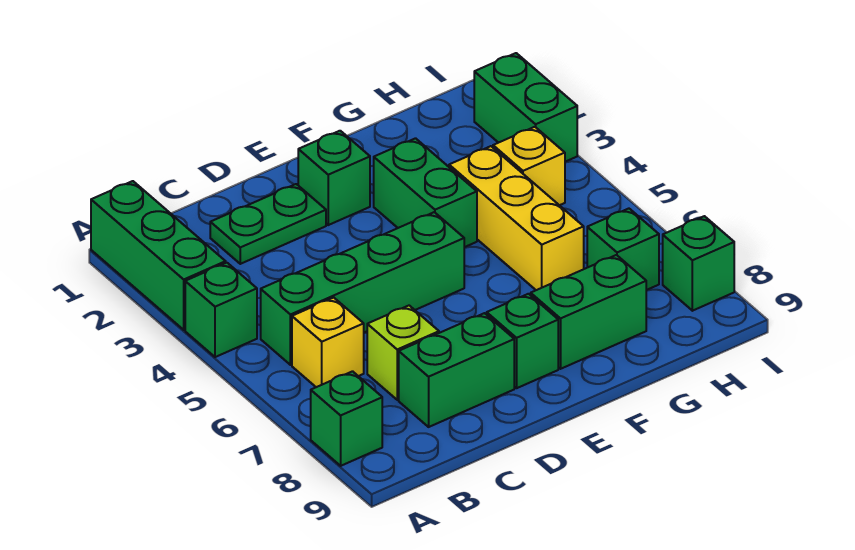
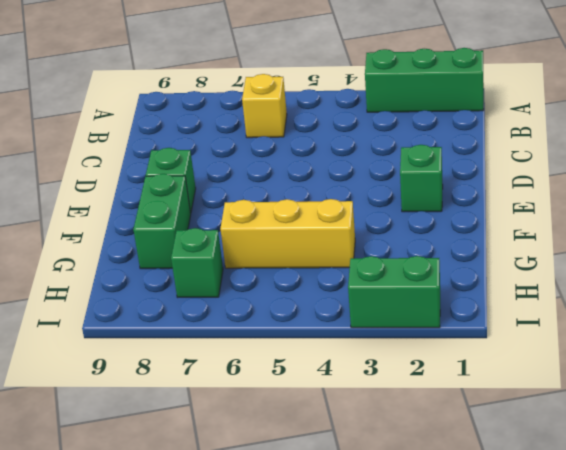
none -> green 1x1 brick [185,263,257,357]
none -> green 1x1 brick [311,371,382,466]
none -> green 1x4 brick [261,212,464,365]

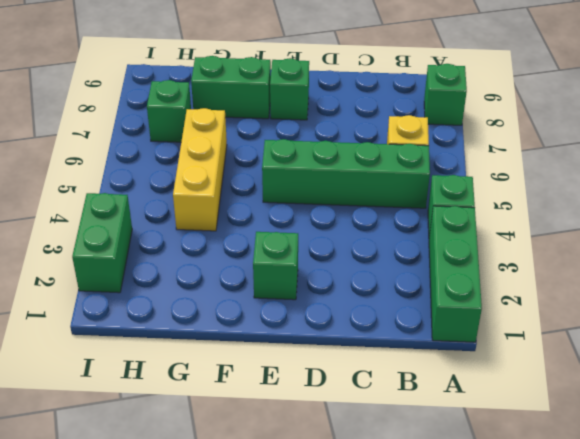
none -> green 1x2 plate [210,184,326,264]
none -> lime 1x1 brick [367,306,439,400]
none -> green 1x2 brick [399,313,514,427]

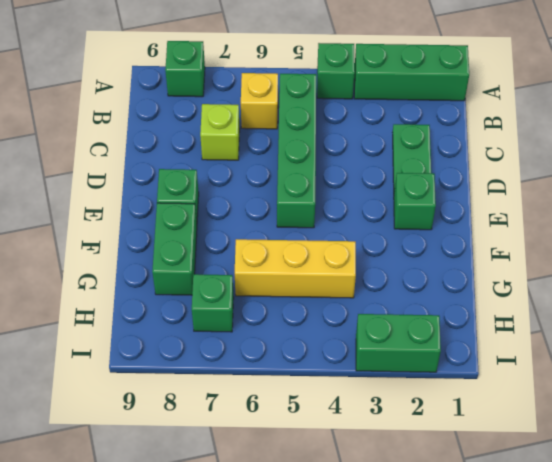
none -> green 1x2 brick [399,313,514,427]
none -> green 1x2 brick [374,138,477,247]
none -> yellow 1x1 brick [493,127,565,205]

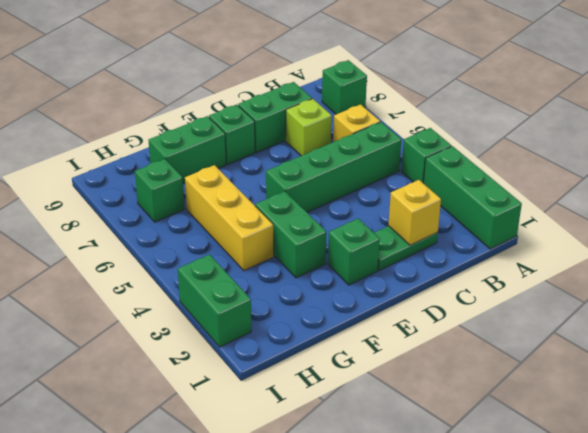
yellow 1x1 brick [389,180,441,245] -> yellow 1x1 brick moved to [493,127,565,205]
none -> green 1x1 brick [663,216,734,311]

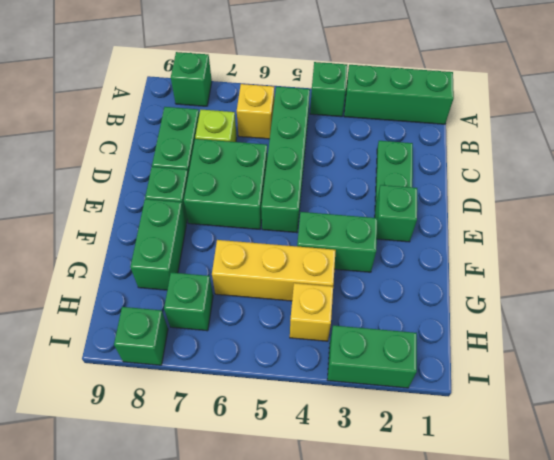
green 2x2 brick [184,139,267,229] -> none

